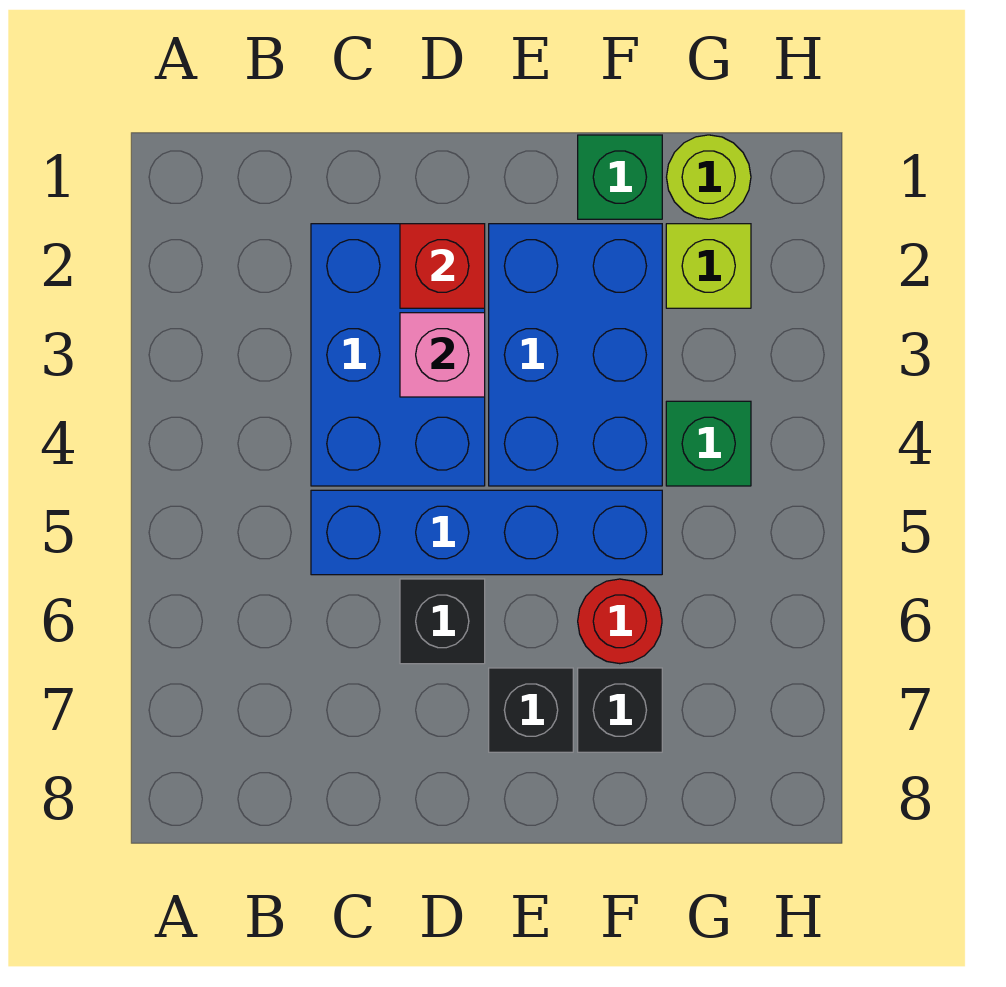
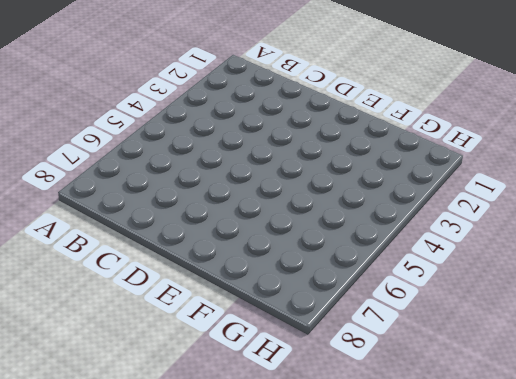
none -> blue 2x3 brick [311,224,485,486]
none -> blue 1x4 brick [311,490,662,575]
none -> black 1x1 brick [400,579,485,664]

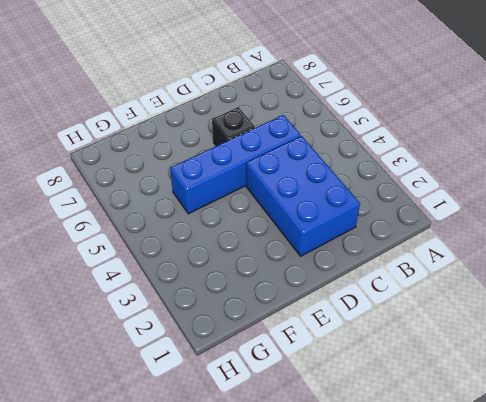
none -> blue 2x3 brick [489,224,662,486]
none -> black 1x1 brick [489,668,573,752]
none -> green 1x1 brick [578,135,662,219]

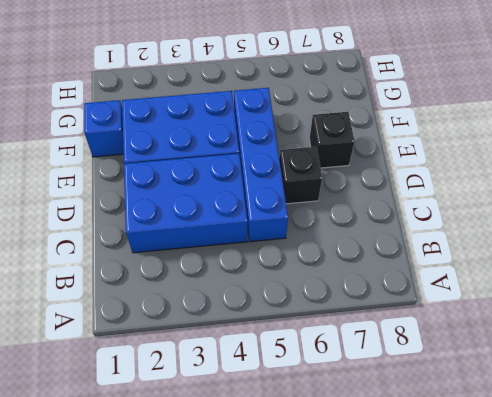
blue 1x1 brick [84,100,124,157] -> green 1x1 brick [578,135,662,219]
none -> red 1x1 round brick [578,579,662,664]
none -> black 1x1 brick [578,668,662,752]
none -> lime 1x1 round brick [667,135,751,219]

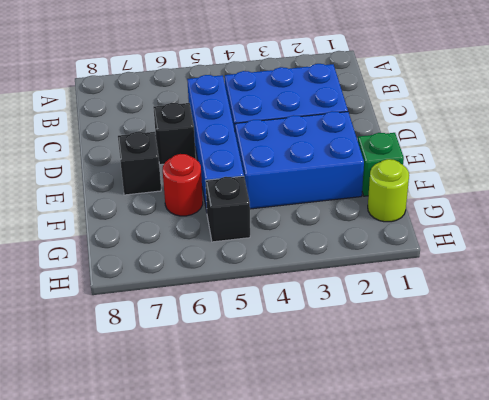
black 1x1 brick [205,176,250,242] -> black 1x1 brick moved to [578,668,662,752]
none -> lime 1x1 brick [666,224,751,308]
none -> green 1x1 brick [666,401,751,486]
none -> red 1x1 brick [400,224,485,308]

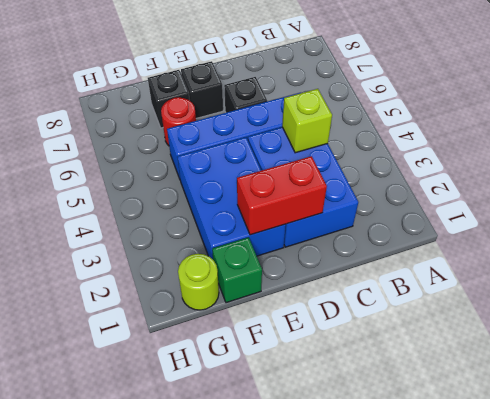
lime 1x1 brick [282,89,332,153] -> lime 1x1 brick moved to [666,224,751,308]
red 1x2 brick [237,156,327,235] -> red 1x1 brick [400,224,485,308]
none -> green 1x1 brick [666,401,751,486]
none -> pink 1x1 brick [400,313,485,397]

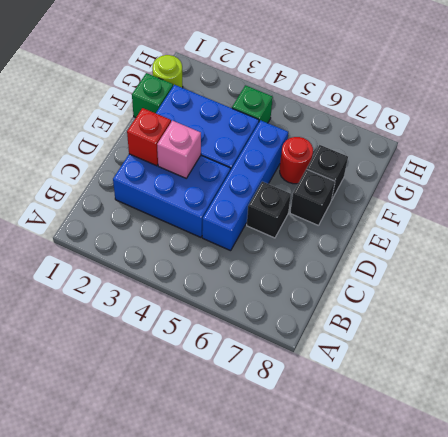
none -> lime 1x1 brick [666,224,751,308]

